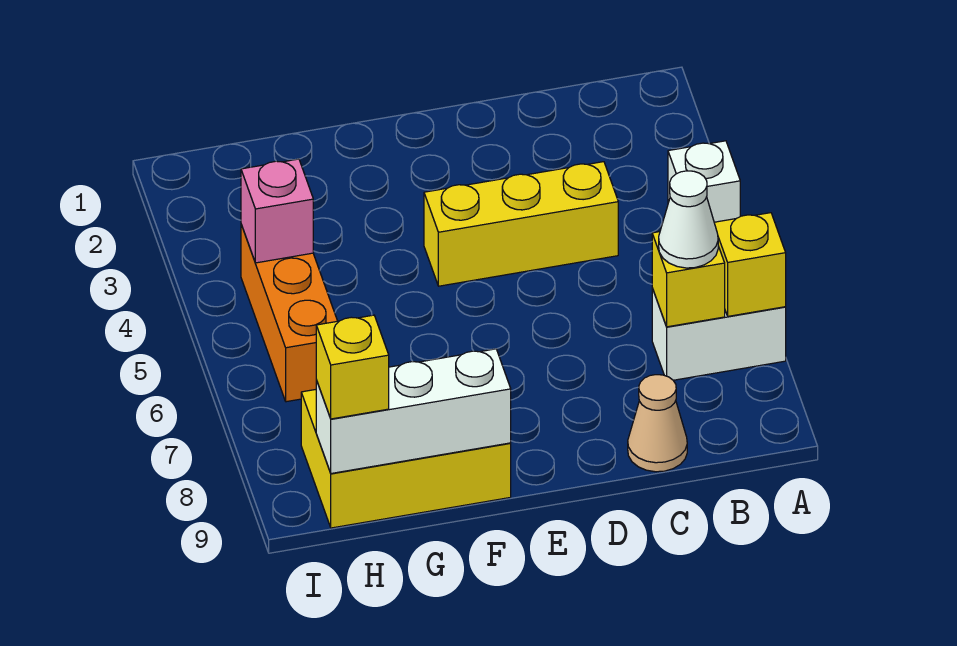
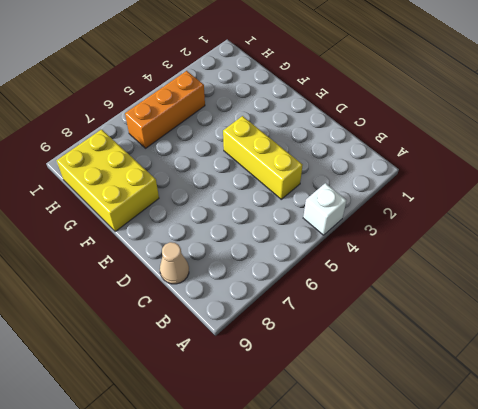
none -> white 1x2 brick [652,289,786,380]
none -> yellow 1x1 brick [714,213,786,316]
none -> yellow 1x1 brick [652,232,725,327]

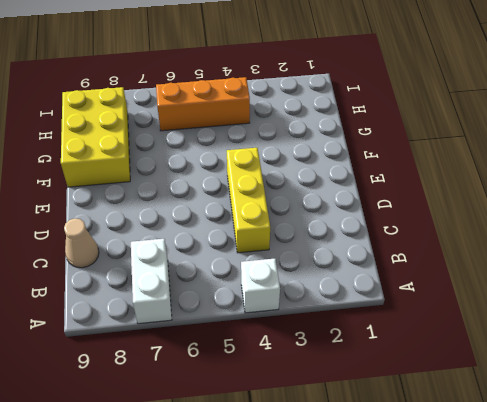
none -> yellow 1x1 brick [714,213,786,316]
none -> yellow 1x1 brick [652,232,725,327]
none -> white 1x3 brick [316,349,511,473]

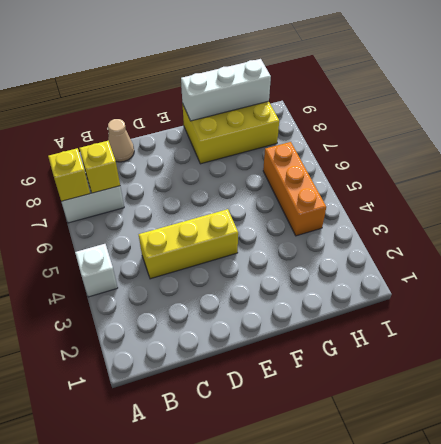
none -> pink 1x1 brick [241,159,313,263]
none -> white 1x1 cone [659,171,718,268]
none -> yellow 1x1 brick [316,315,389,419]

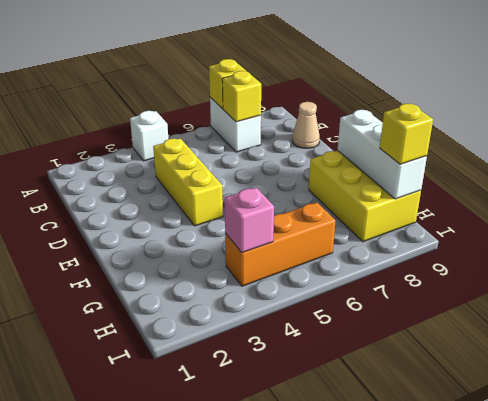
none -> white 1x1 cone [659,171,718,268]

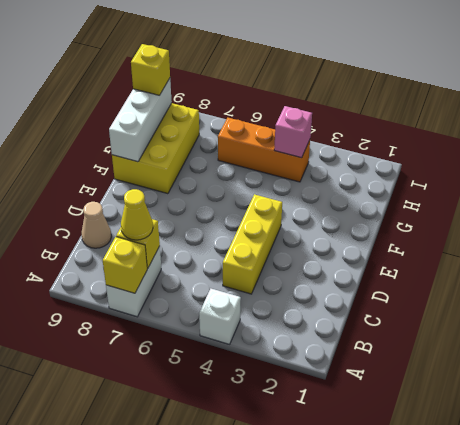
yellow 1x1 cone [121,189,153,240] -> white 1x1 cone [659,171,718,268]

